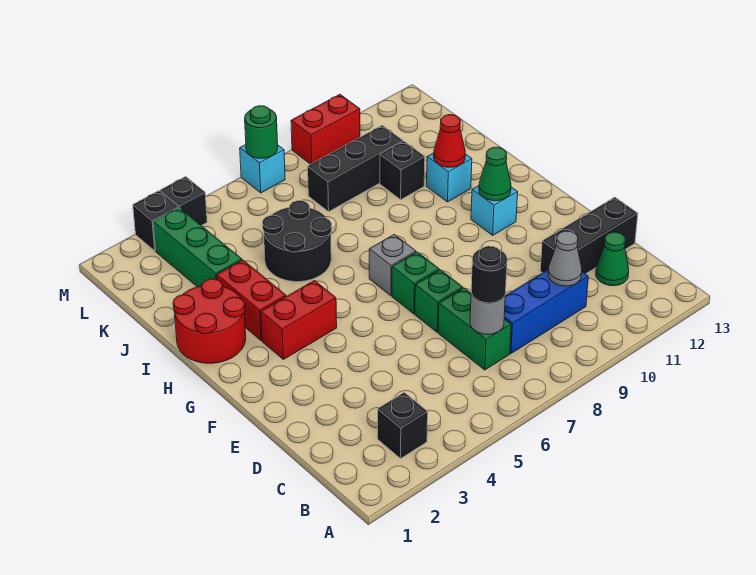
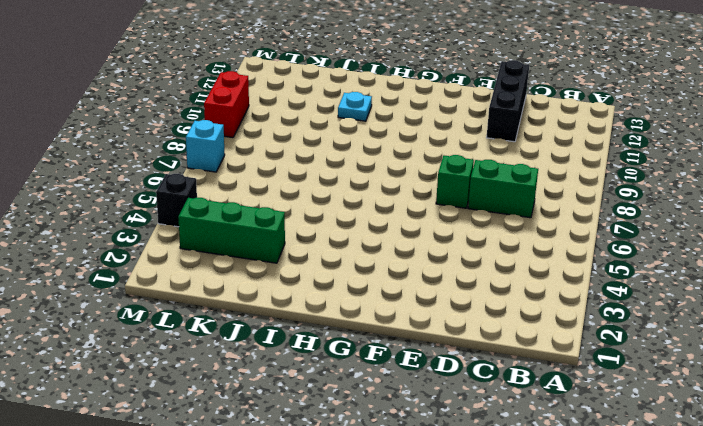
cyan 1x1 plate [338,92,372,121] -> cyan 1x1 brick [427,153,472,202]
none -> black 1x1 brick [378,392,428,458]
none -> blue 1x3 brick [504,270,588,353]
none -> green 1x1 cone [596,232,629,286]

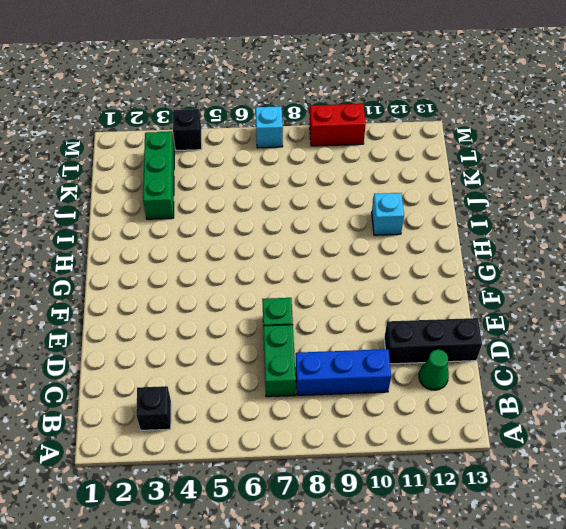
none -> green 1x1 brick [392,252,439,314]
none -> red 1x2 brick [261,281,337,359]
none -> grey 1x1 brick [369,234,416,296]

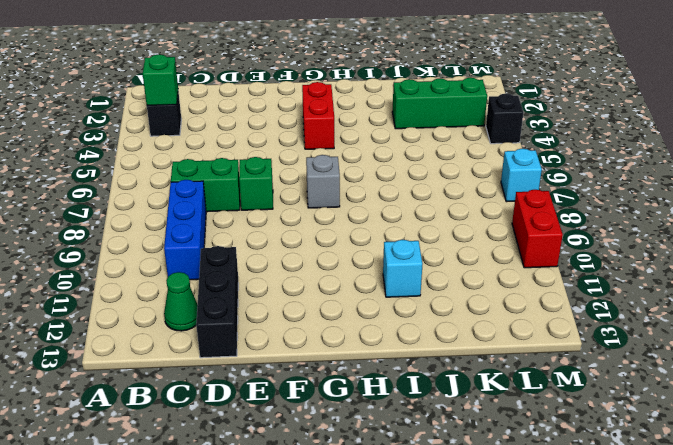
green 1x1 brick [143,54,178,105] -> green 1x1 brick moved to [392,252,439,314]
none -> cyan 1x1 brick [471,186,518,235]
none -> red 2x2 round brick [173,279,246,363]
none -> red 1x2 brick [217,260,286,341]

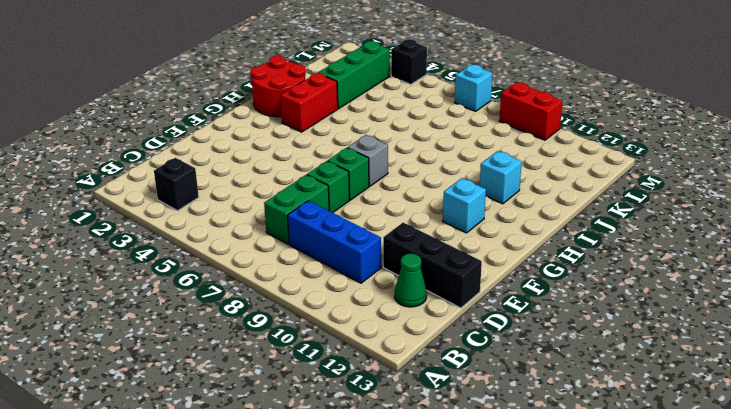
none -> red 1x2 brick [261,281,337,359]
none -> black 2x2 round brick [262,201,332,282]
none -> black 1x1 brick [380,141,425,199]

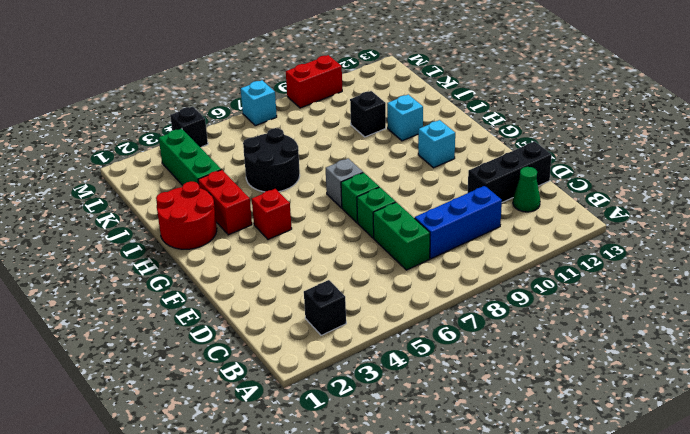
red 1x1 brick [252,189,292,239] -> red 1x2 brick [261,281,337,359]
none -> black 1x3 brick [308,125,403,212]
none -> black 1x1 brick [133,191,178,251]
none -> grey 1x1 round brick [470,293,505,334]

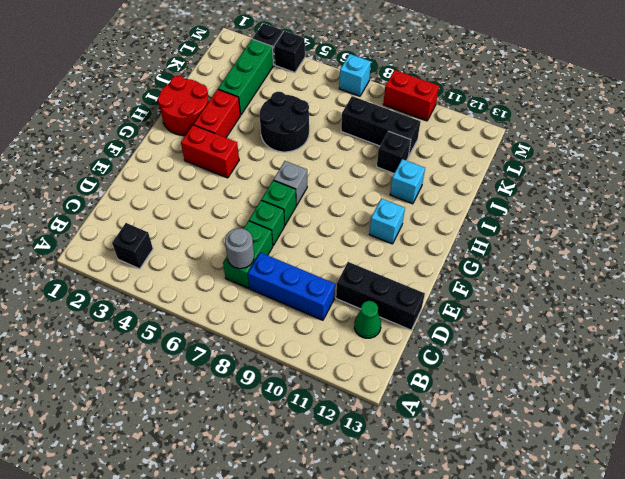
none -> grey 1x1 cone [548,231,582,286]
none -> green 1x1 cone [479,147,511,201]
none -> red 1x1 cone [434,115,465,167]

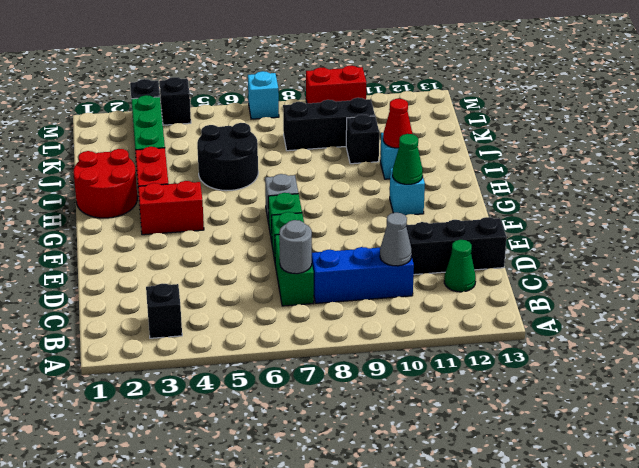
none -> green 1x1 round brick [245,106,278,158]
none -> black 1x1 round brick [471,246,507,303]

